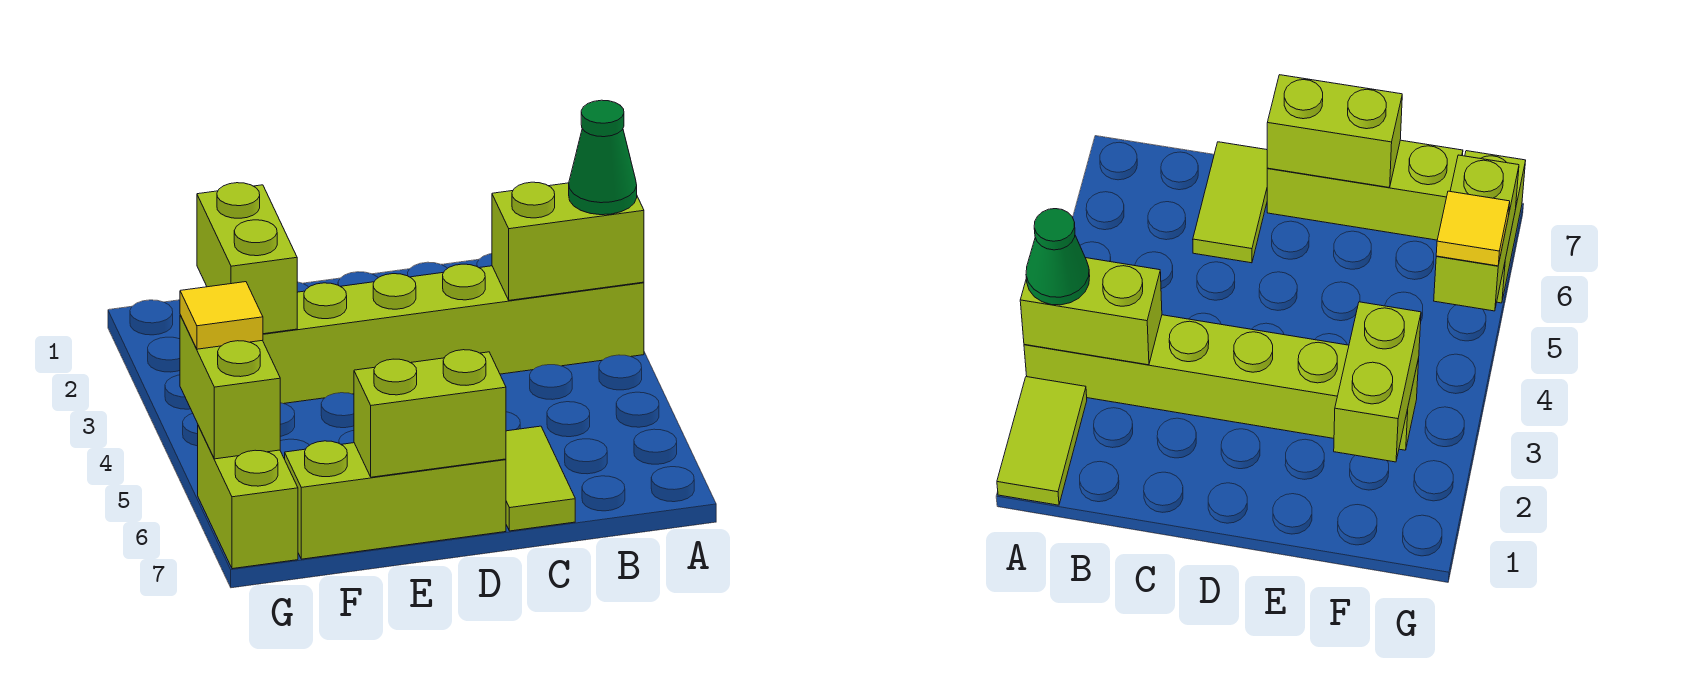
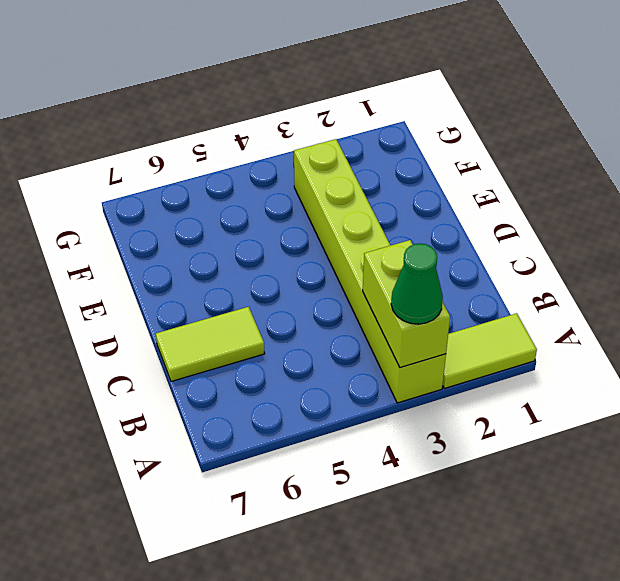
none -> lime 1x3 brick [285,441,506,559]
none -> lime 1x2 brick [198,426,298,569]

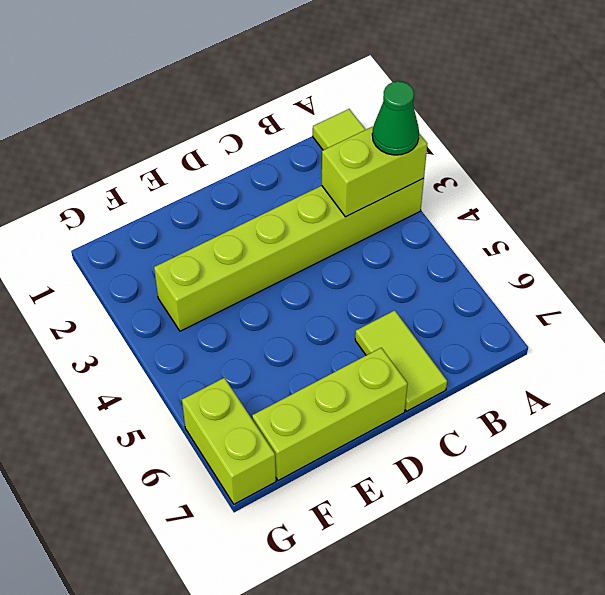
none -> lime 1x2 brick [354,350,506,477]
none -> lime 1x2 brick [197,183,297,334]

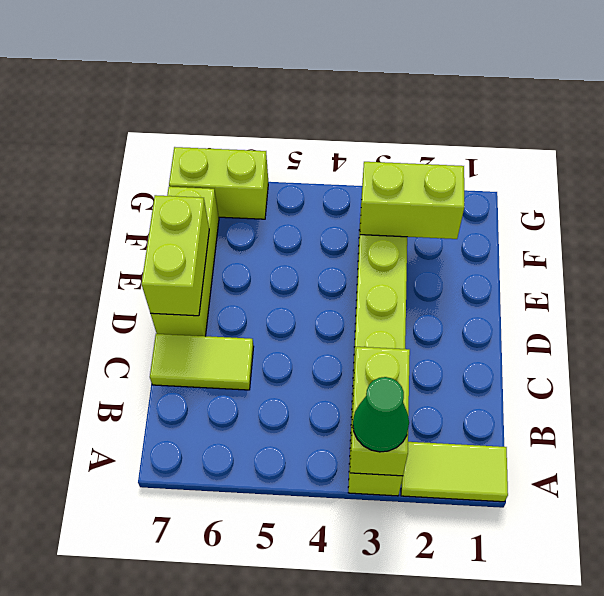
none -> lime 1x2 brick [180,315,280,459]
none -> yellow 1x1 tile [180,282,263,349]

